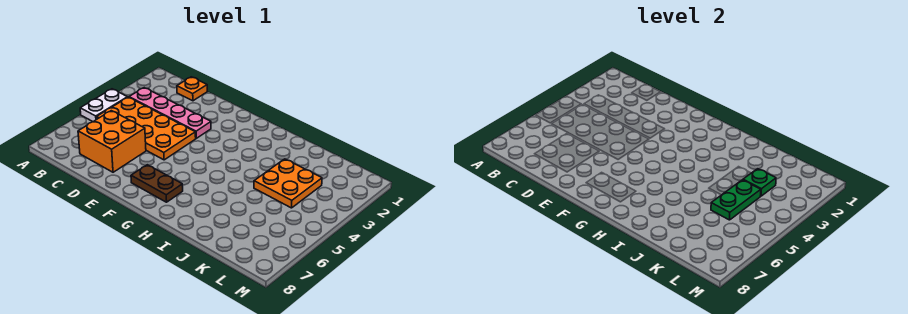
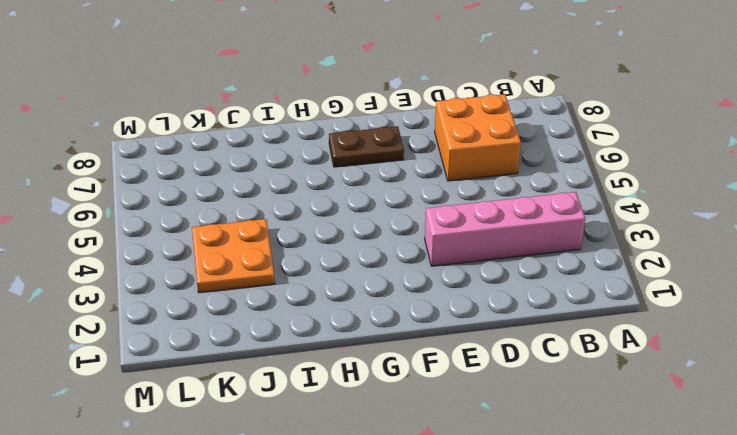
pink 1x4 brick [425,192,585,266] -> pink 1x4 plate [129,88,211,138]
none -> white 1x2 plate [80,89,128,121]
none -> orange 2x4 plate [97,97,196,160]

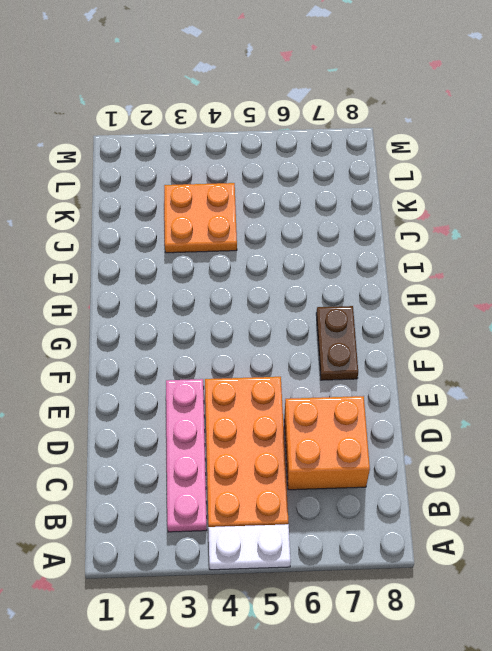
none -> orange 1x1 plate [177,77,207,101]
none -> green 1x1 plate [743,169,776,196]

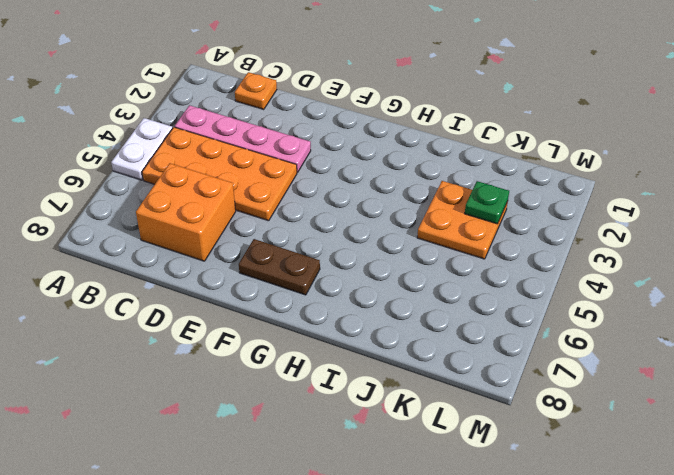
none -> green 1x2 plate [711,180,761,220]

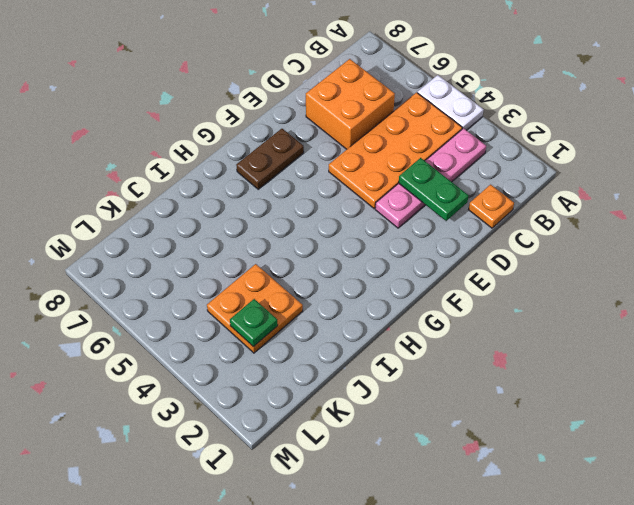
green 1x2 plate [399,158,468,221] -> green 1x2 plate moved to [711,180,761,220]

